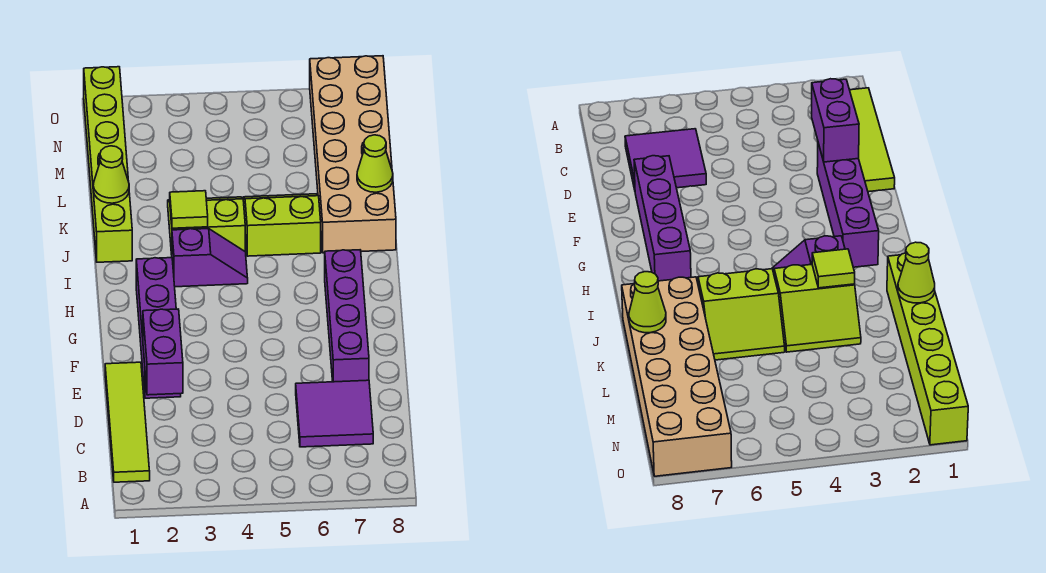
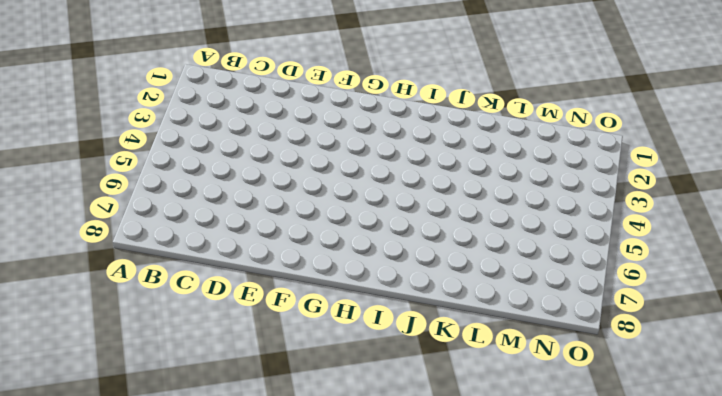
none -> lime 1x4 tile [105,362,150,482]
none -> purple 2x2 tile [296,380,373,447]
none -> purple 1x4 brick [136,258,181,398]

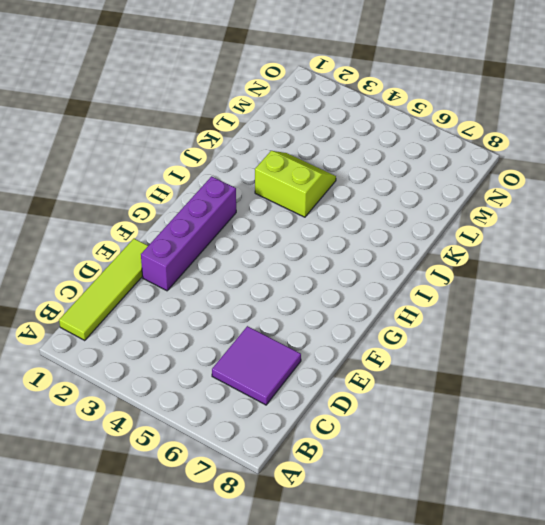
none -> purple 1x4 brick [325,250,369,382]
none -> purple 1x2 slope [172,229,248,287]
none -> lime 1x6 brick [84,67,132,262]

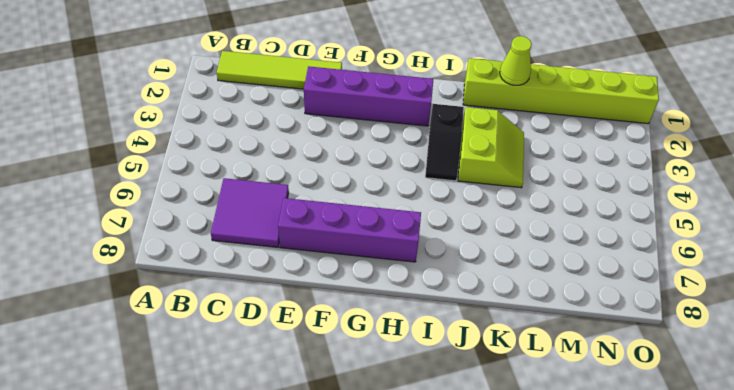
black 1x2 slope [425,104,464,181] -> purple 1x2 slope [172,229,248,287]
none -> lime 2x2 slope [243,194,321,256]
none -> tan 2x6 brick [310,56,396,253]
none -> purple 1x2 brick [143,309,183,395]

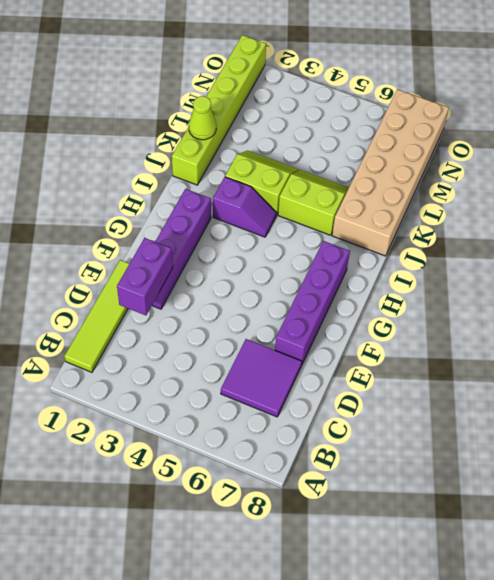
none -> lime 1x1 tile [170,191,208,228]
none -> lime 1x1 cone [357,135,393,192]

